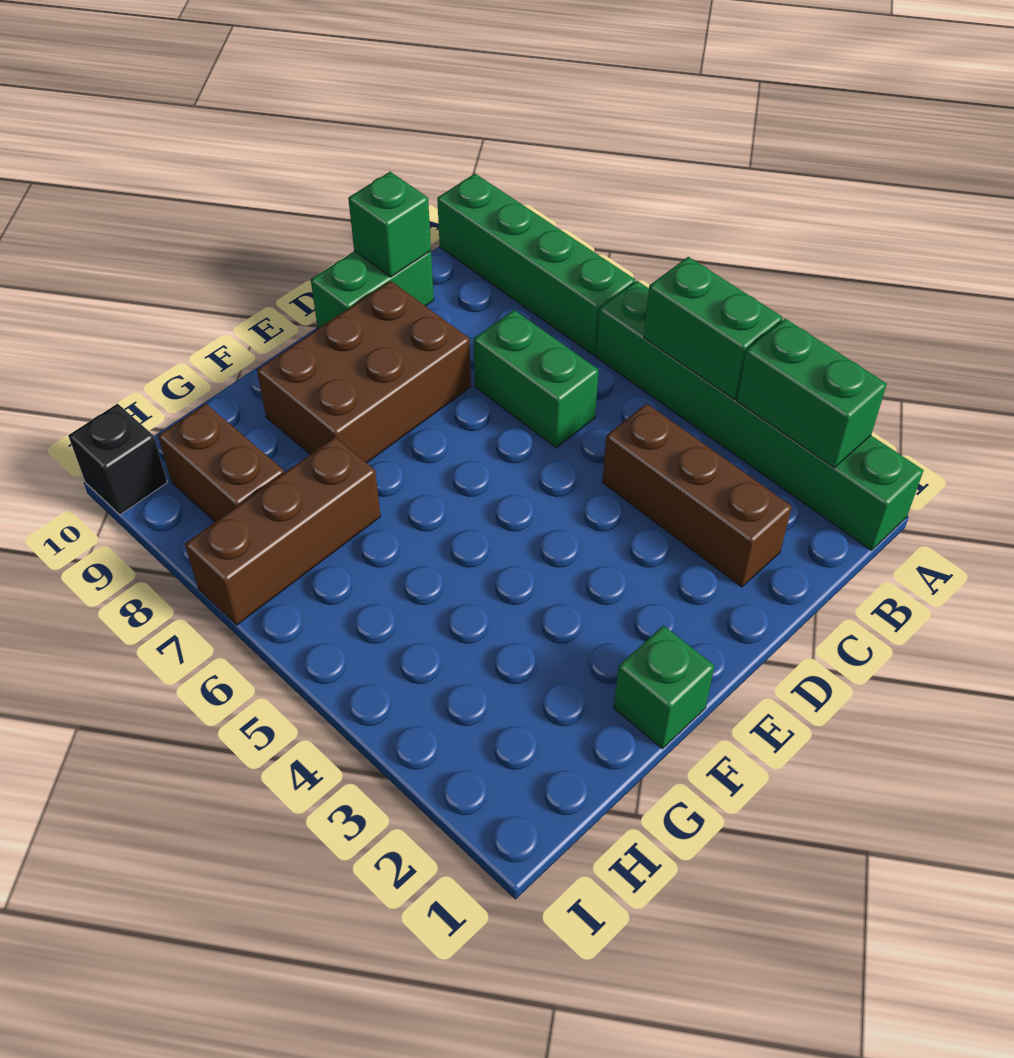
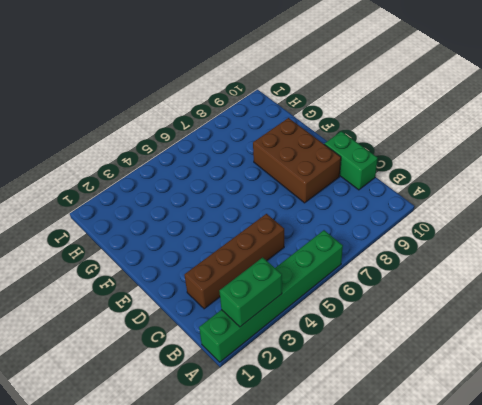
brown 1x4 brick [184,214,284,309] -> brown 1x3 brick [602,404,792,587]
none -> green 1x4 brick [437,174,635,355]
none -> green 1x2 brick [474,310,599,448]
none -> green 1x1 brick [614,625,715,749]

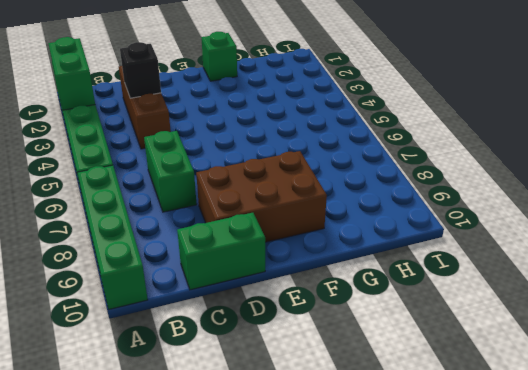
black 1x1 brick [120,42,161,98] -> black 1x1 brick moved to [68,404,167,515]
none -> brown 1x3 brick [185,437,381,625]
none -> brown 1x2 brick [158,404,284,522]
none -> green 1x2 brick [644,257,783,400]

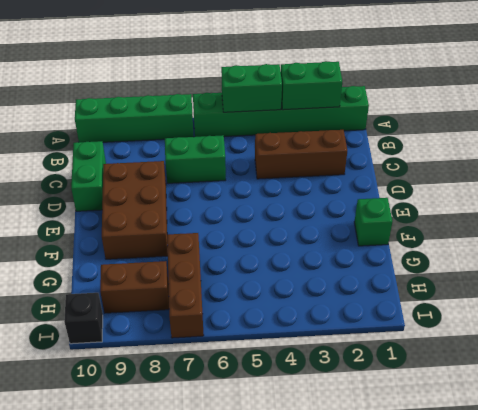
none -> green 1x1 brick [348,172,431,277]

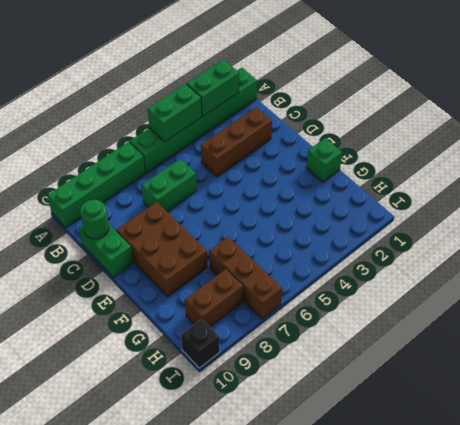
green 1x1 round brick [80,200,109,239] -> green 1x1 brick [348,172,431,277]

